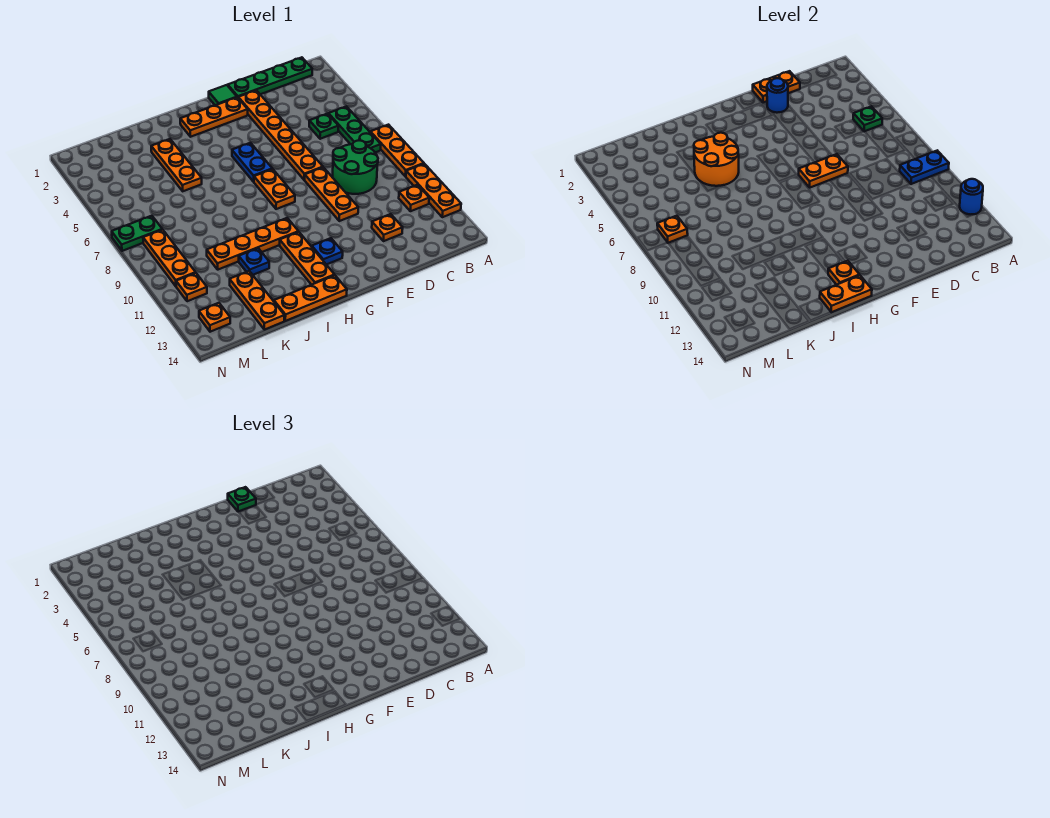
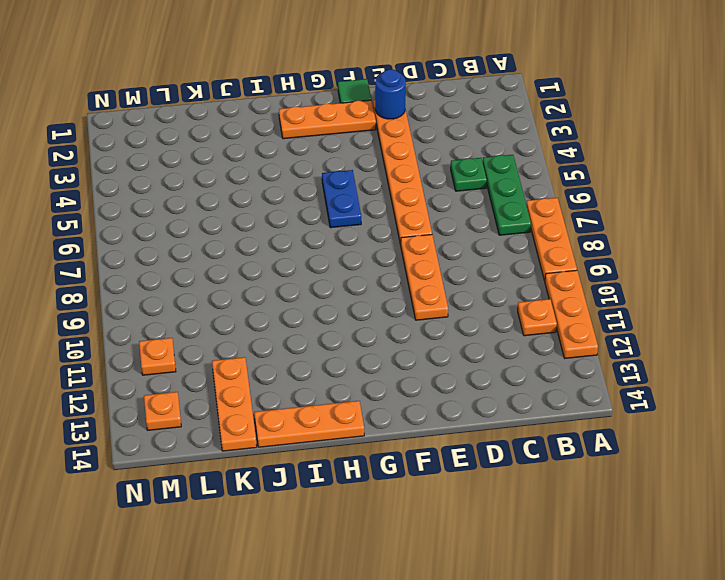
none -> green 1x4 plate [228,57,312,97]
none -> green 2x2 round brick [333,140,378,194]
none -> orange 1x1 plate [372,214,403,241]
none -> orange 1x2 plate [254,169,295,209]

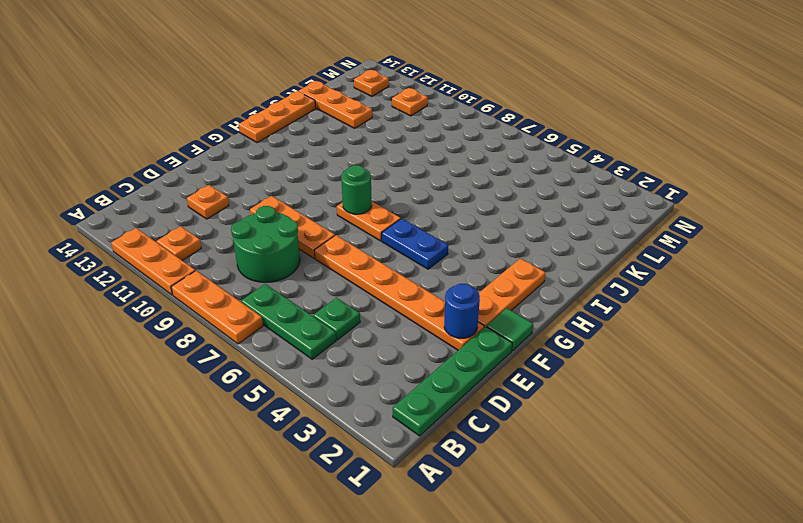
green 1x1 round brick [341,165,372,214] -> none
none -> blue 1x1 plate [312,238,343,265]
none -> orange 1x4 plate [207,218,298,270]
none -> orange 1x3 plate [280,232,334,285]
none -> orange 1x3 plate [151,139,202,191]

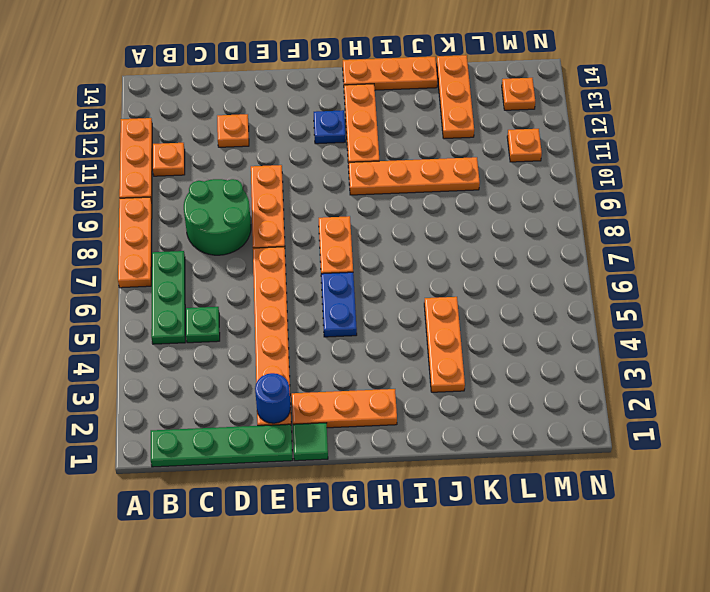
none -> blue 1x1 plate [239,248,269,275]
none -> green 1x2 plate [112,216,162,251]
none -> orange 1x3 plate [143,230,196,286]
none -> blue 1x2 plate [900,151,949,184]

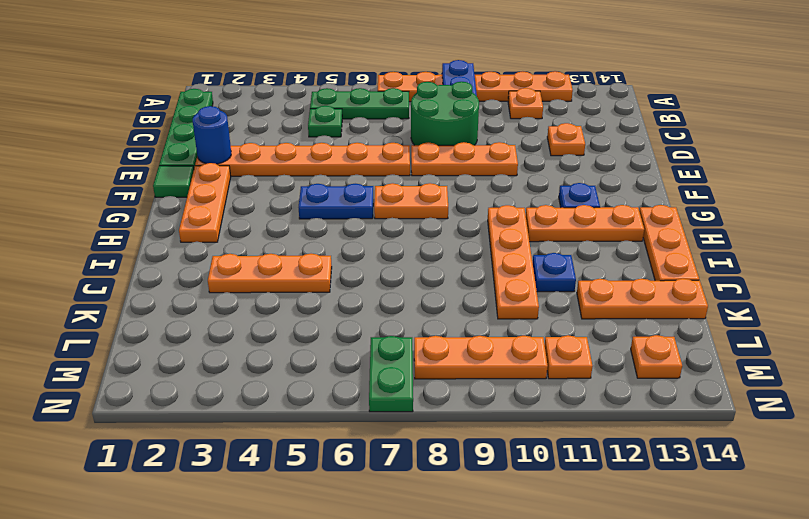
none -> blue 1x1 round brick [960,179,983,214]
none -> green 1x1 plate [853,106,882,131]
none -> orange 1x2 plate [753,71,800,103]
none -> orange 1x2 plate [799,154,848,188]

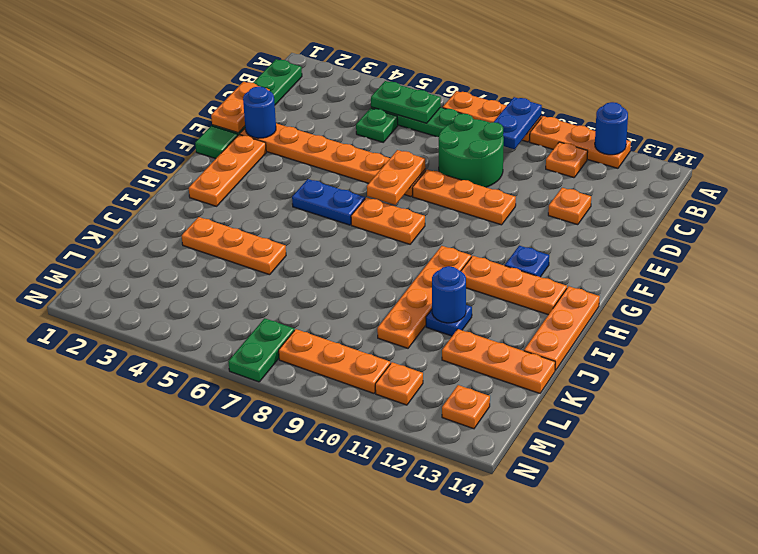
green 1x2 plate [371,81,441,123] -> green 1x1 plate [853,106,882,131]
blue 1x1 round brick [432,266,466,323] -> none
none -> orange 1x1 plate [828,261,859,285]
none -> orange 1x2 plate [820,275,872,312]
none -> orange 2x2 round brick [694,133,739,186]
none -> orange 1x1 plate [657,216,688,243]

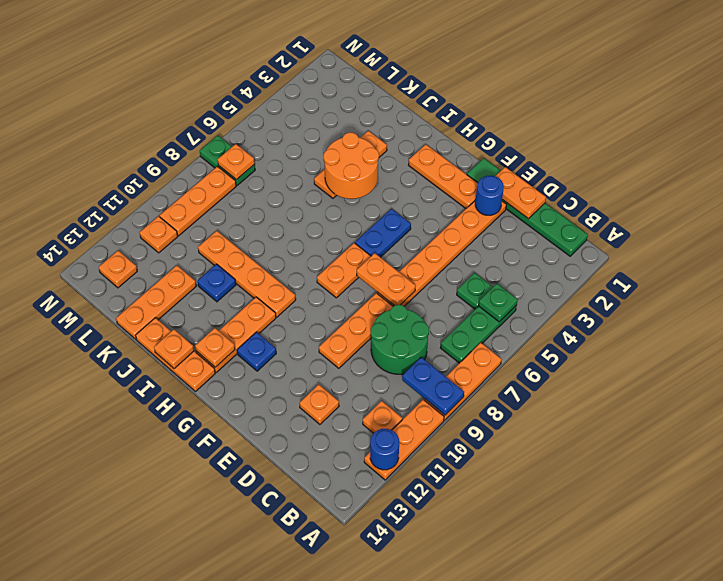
orange 1x1 plate [154,329,194,369] -> orange 1x2 plate [820,275,872,312]
none -> green 1x1 plate [228,487,256,512]

